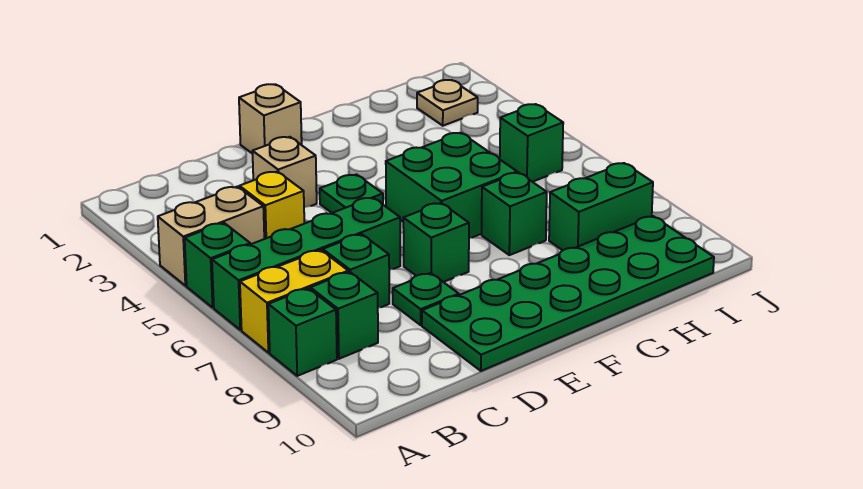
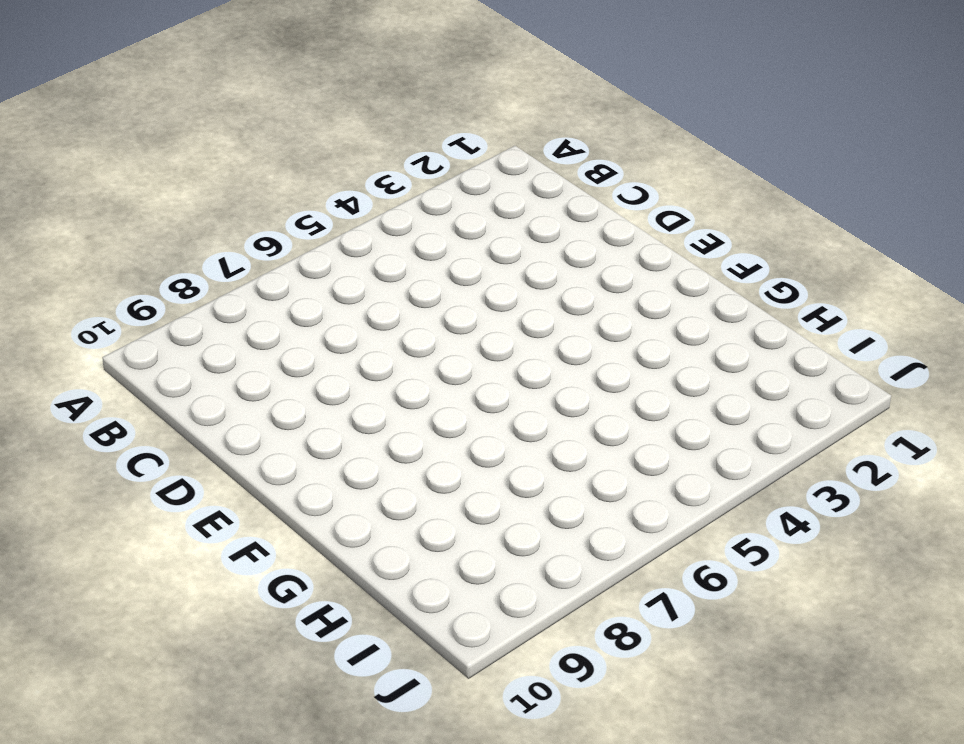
none -> tan 1x2 brick [158,187,264,286]
none -> green 1x1 brick [185,223,250,307]
none -> green 1x4 brick [212,197,400,330]

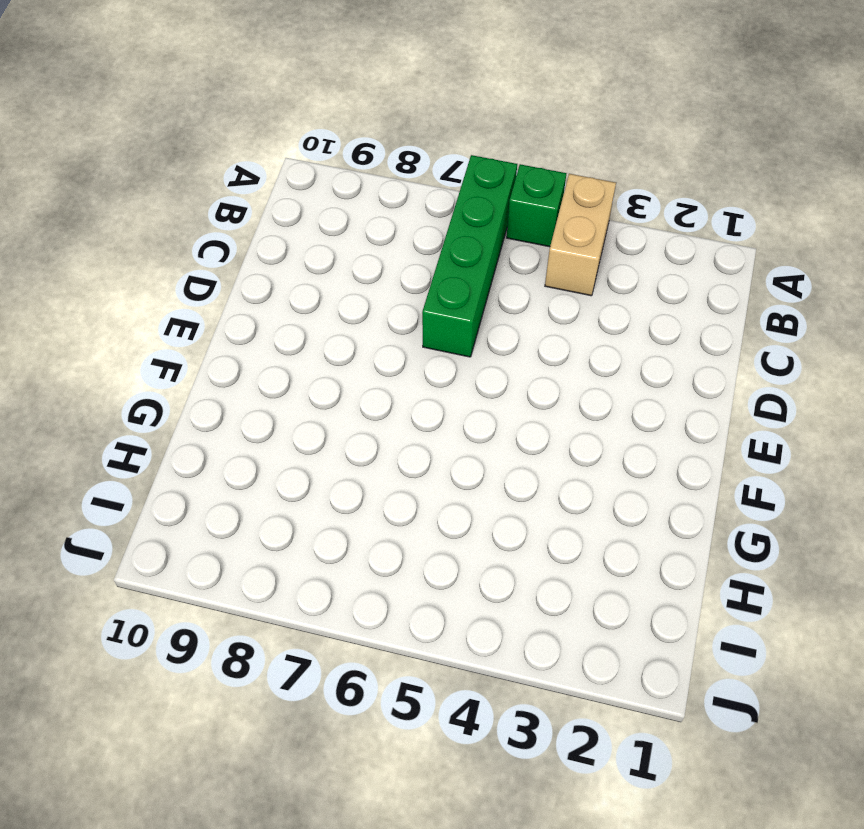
none -> yellow 1x2 brick [240,250,348,353]
none -> green 1x1 brick [268,288,337,376]
none -> green 1x1 brick [310,272,378,359]

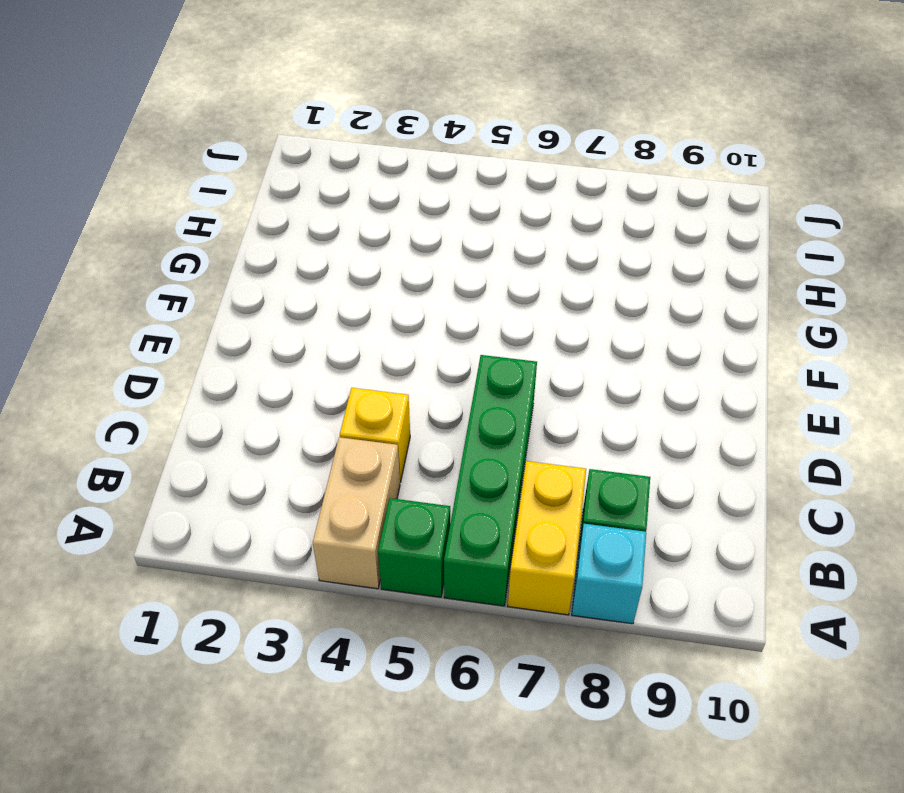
cyan 1x1 brick [572,524,646,624] -> green 1x1 brick [268,288,337,376]
none -> green 1x1 brick [323,234,389,308]
none -> tan 1x1 brick [252,137,317,207]
none -> green 1x1 plate [393,273,459,325]

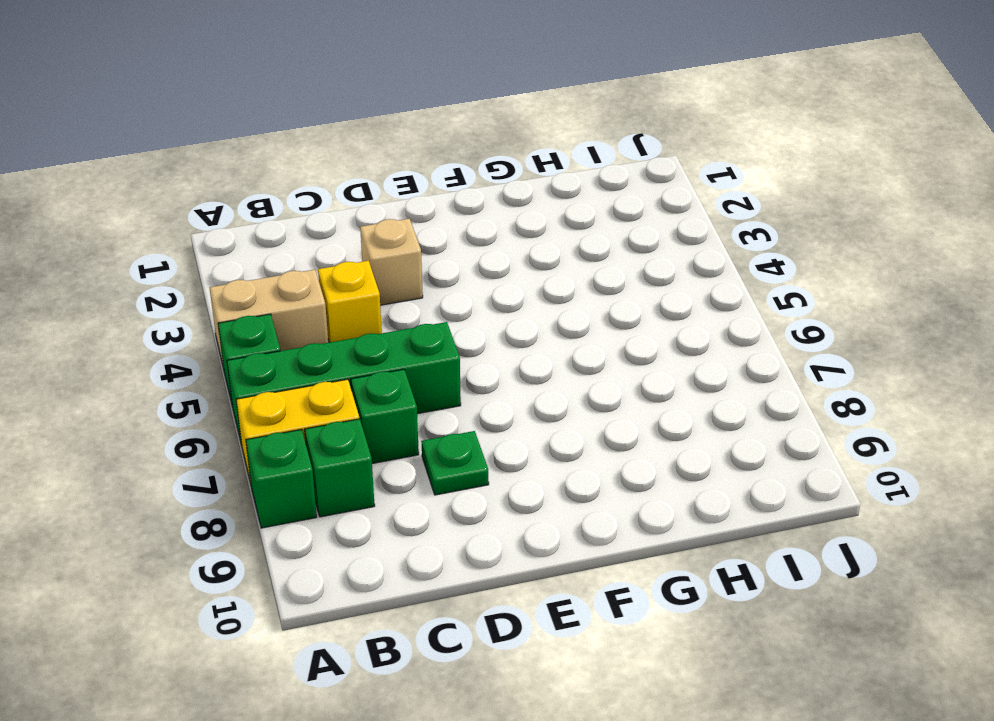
none -> green 2x6 plate [422,216,714,371]
none -> tan 1x1 brick [239,84,302,154]
none -> green 1x1 plate [320,174,383,213]

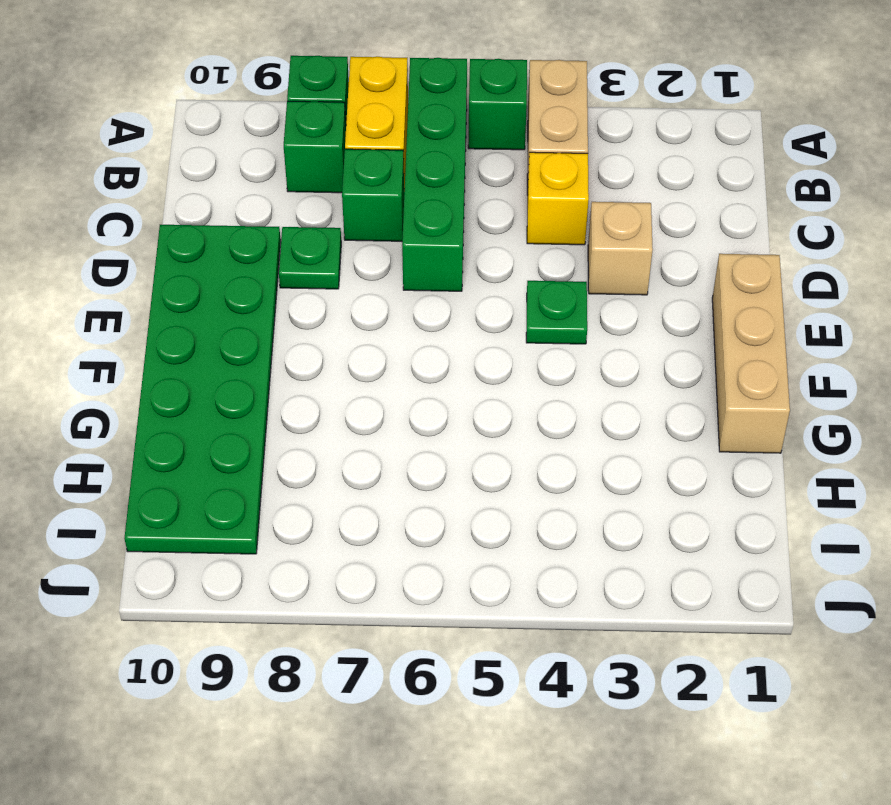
tan 1x3 brick [712,254,790,453] -> tan 1x1 brick [239,84,302,154]
none -> green 1x1 brick [403,203,469,282]
none -> green 2x2 brick [386,133,517,238]
none -> green 1x1 brick [482,173,547,255]

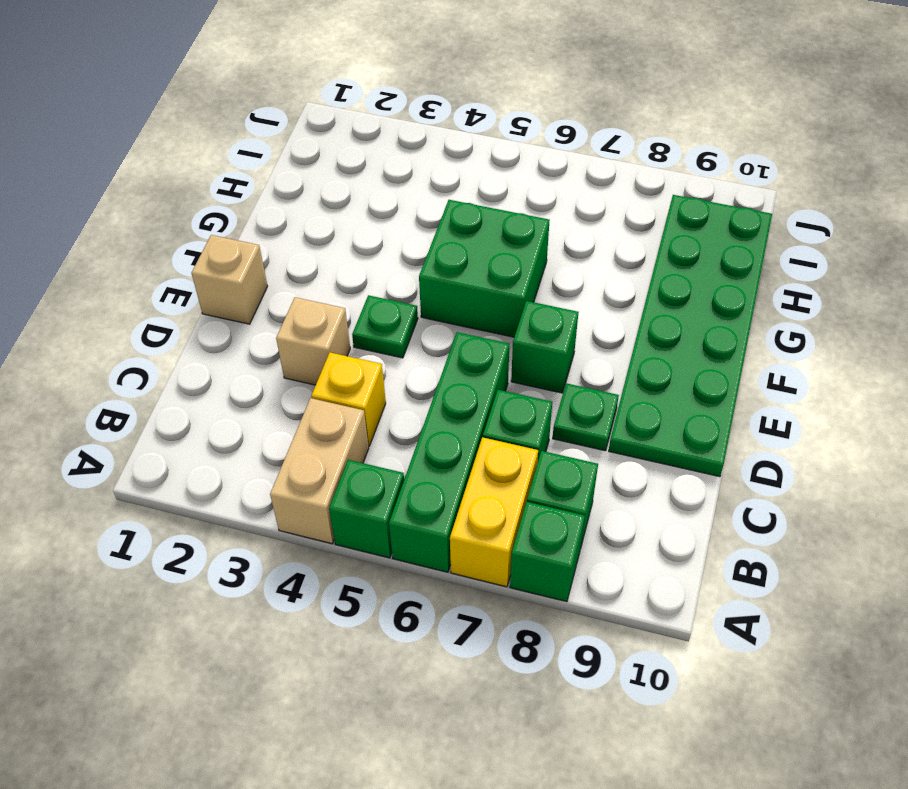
none -> green 1x1 brick [482,173,547,255]
none -> green 1x2 brick [549,163,653,250]
none -> tan 1x1 plate [417,80,478,126]

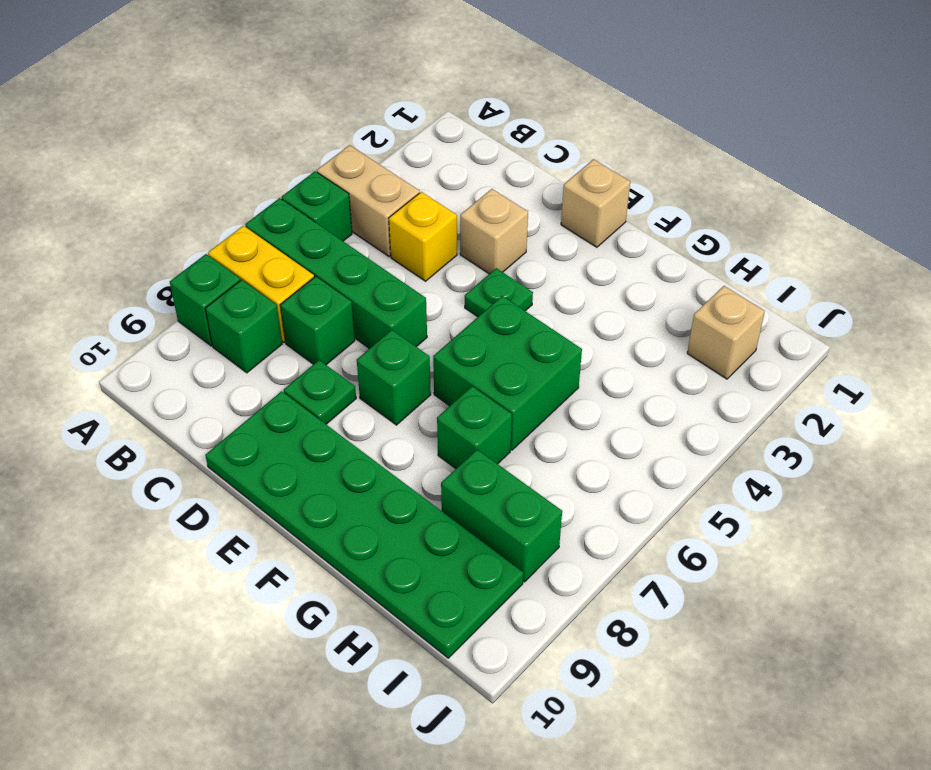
tan 1x1 brick [687,286,765,379] -> tan 1x1 plate [417,80,478,126]
none -> green 1x1 brick [500,104,563,182]

